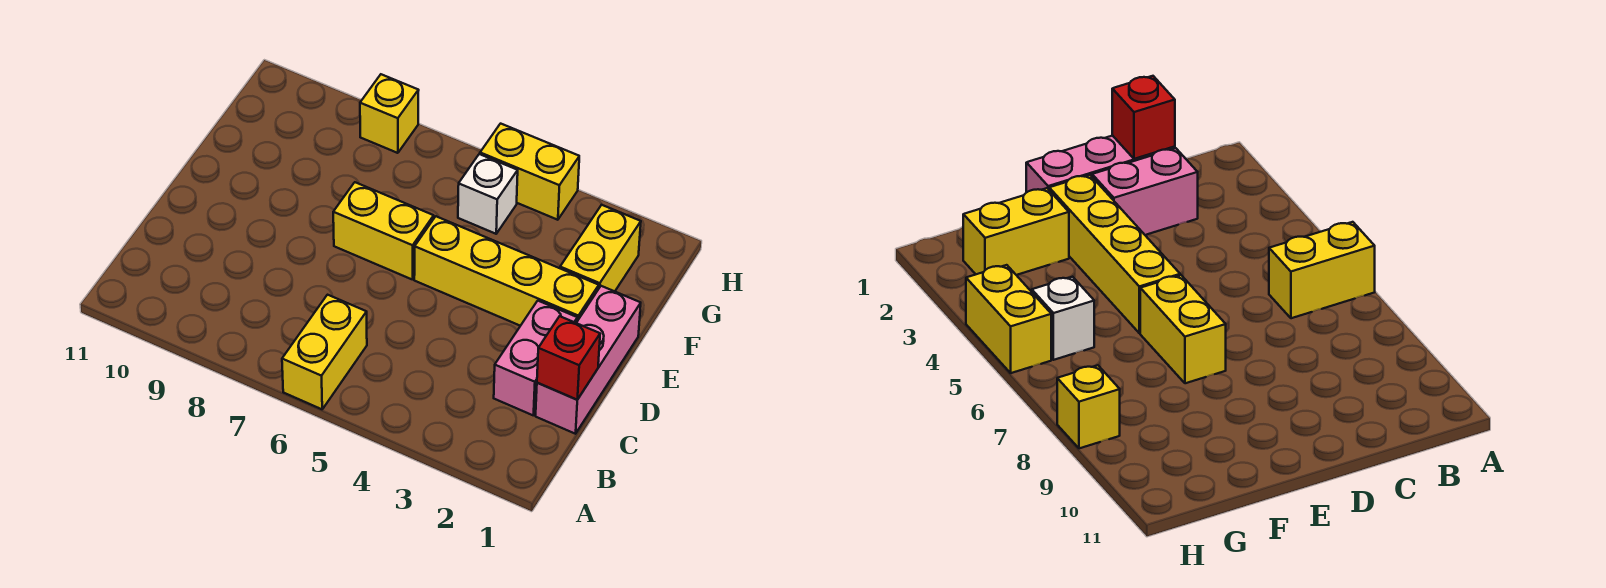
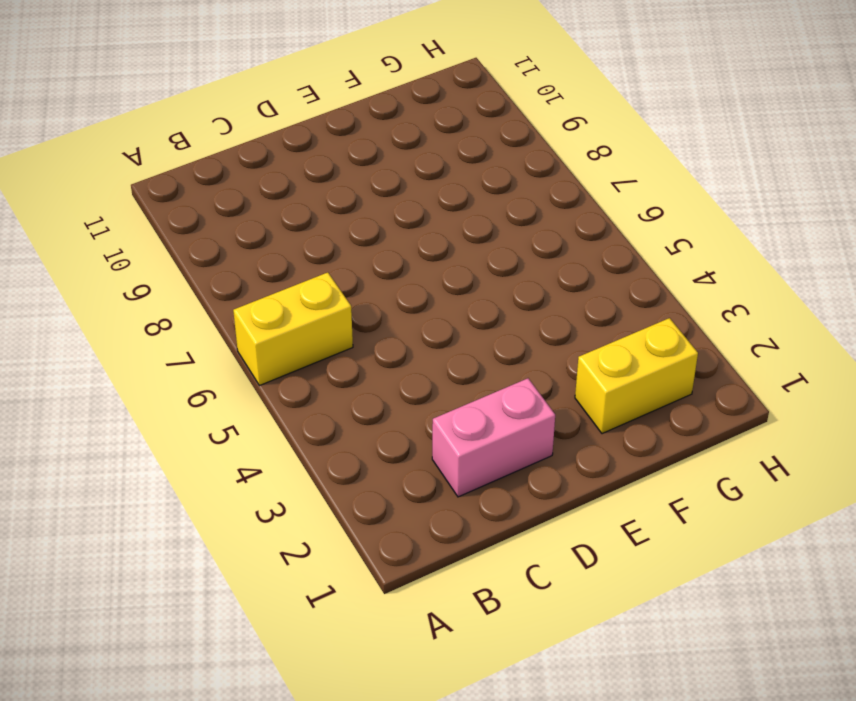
none -> pink 1x3 brick [536,286,641,434]
none -> yellow 1x4 brick [414,216,599,326]

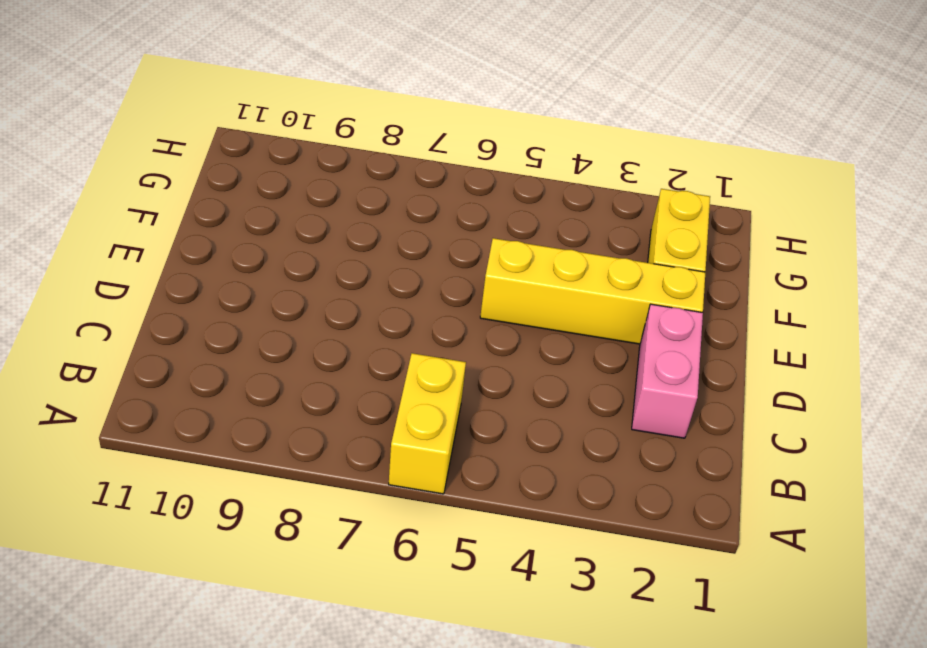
none -> pink 1x3 brick [536,286,641,434]
none -> yellow 1x2 brick [333,182,434,280]

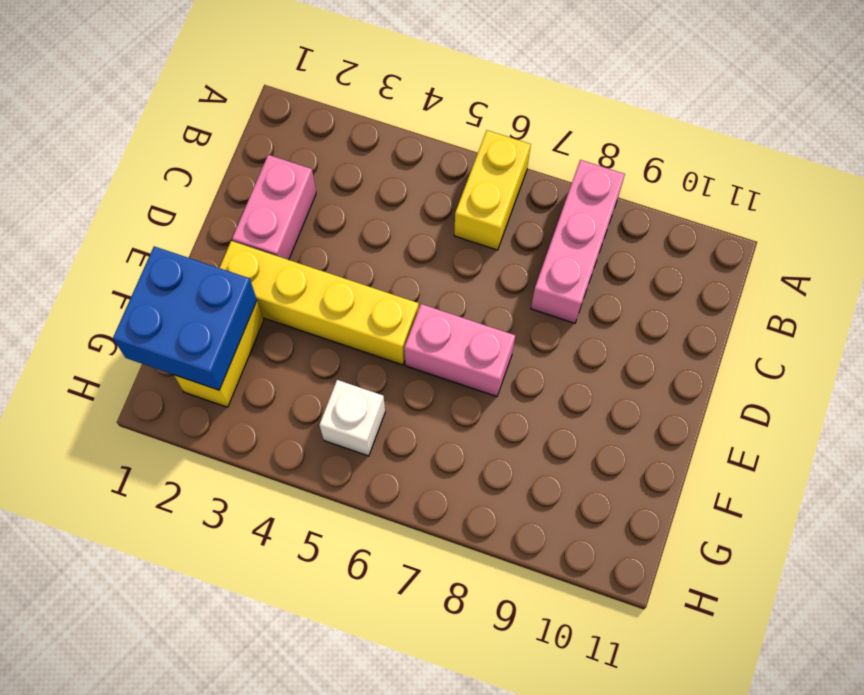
pink 1x3 brick [531,160,625,323] -> pink 1x3 brick moved to [536,286,641,434]
pink 1x2 brick [404,304,515,397] -> yellow 1x2 brick [333,182,434,280]
blue 2x2 brick [113,246,257,390] -> none
none -> yellow 1x2 brick [480,124,579,220]
none -> yellow 1x1 brick [360,74,419,153]

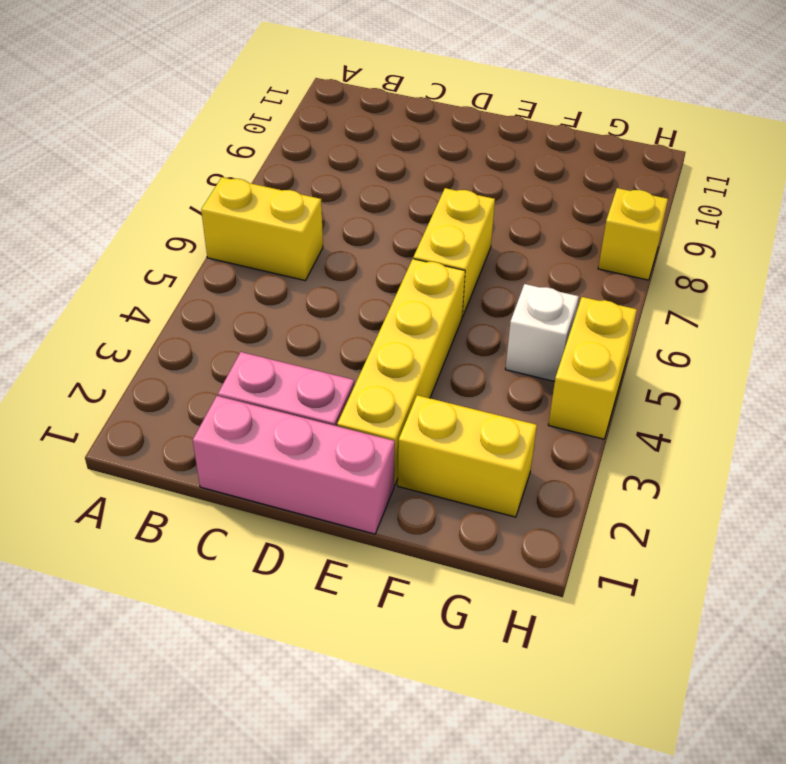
none -> red 1x1 brick [537,316,600,400]

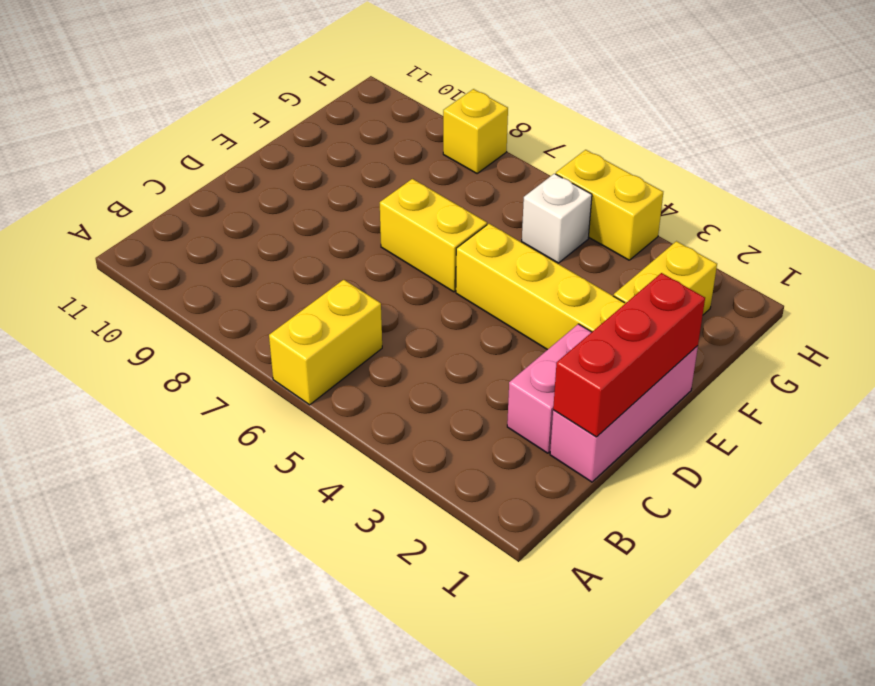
red 1x3 brick [553,273,705,437] -> red 1x1 brick [537,316,600,400]

